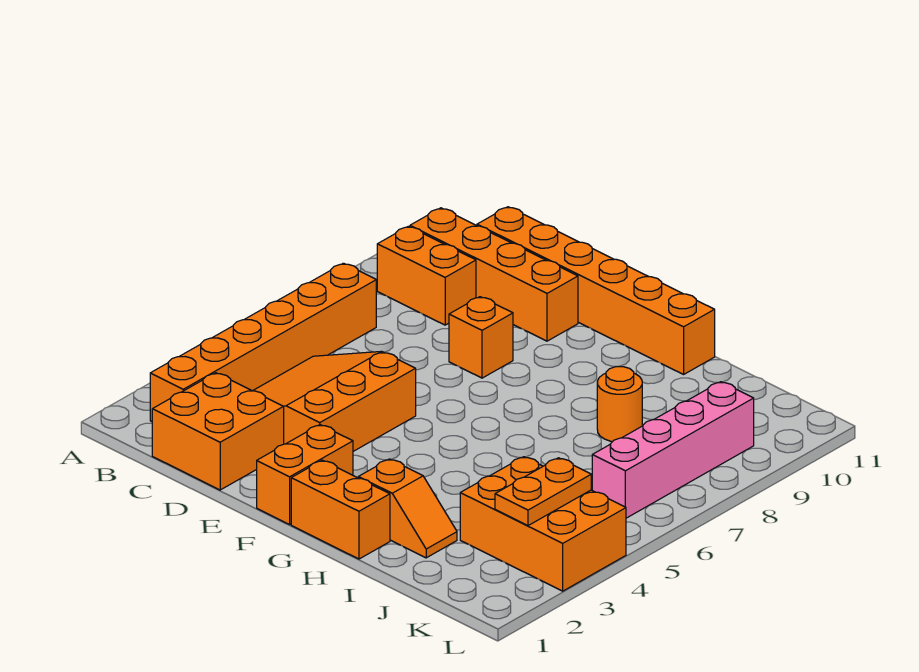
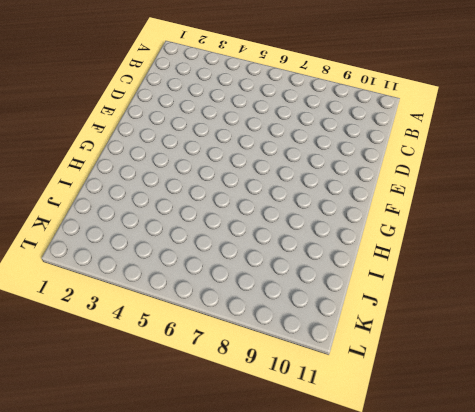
none -> orange 1x6 brick [150,263,376,421]
none -> orange 1x2 brick [377,226,476,325]
none -> orange 1x4 brick [410,208,578,341]

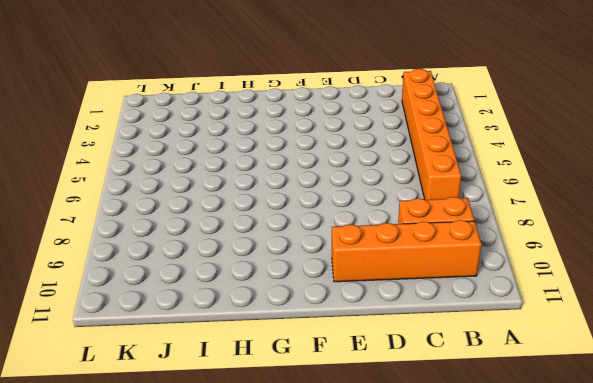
none -> orange 2x2 brick [152,373,284,490]
none -> orange 3x3 slope [253,351,416,451]
none -> orange 1x6 brick [477,207,715,374]

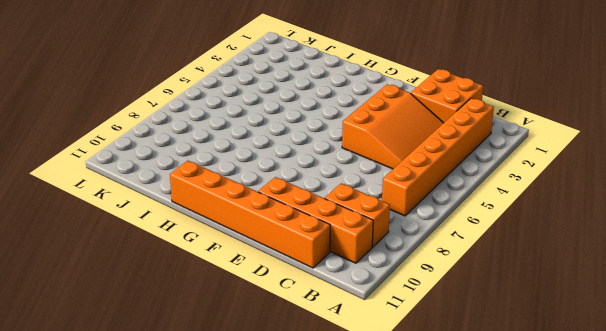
none -> orange 1x1 brick [449,297,513,378]
none -> orange 1x2 brick [257,425,353,524]
none -> orange 1x2 brick [291,460,390,559]

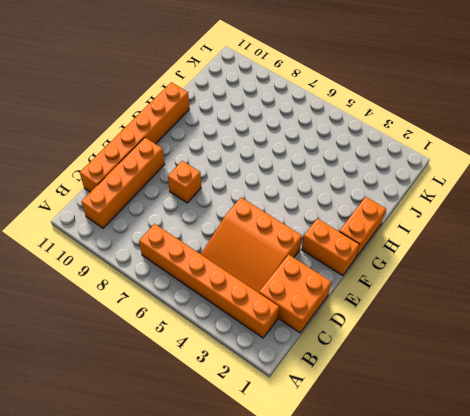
none -> orange 1x2 brick [377,226,476,325]
none -> orange 1x2 slope [358,459,457,558]
none -> orange 1x1 round brick [597,367,642,442]

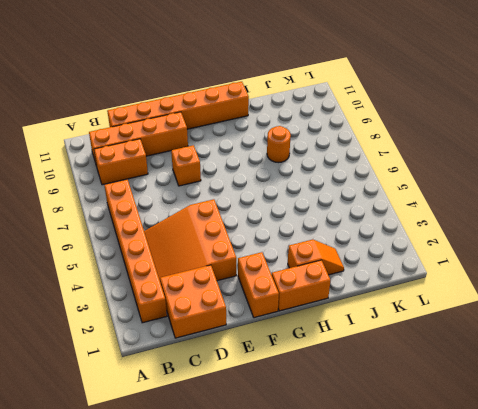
none -> orange 2x3 brick [460,457,626,591]
none -> pink 1x4 brick [592,382,754,518]
none -> orange 1x2 plate [495,458,591,526]

